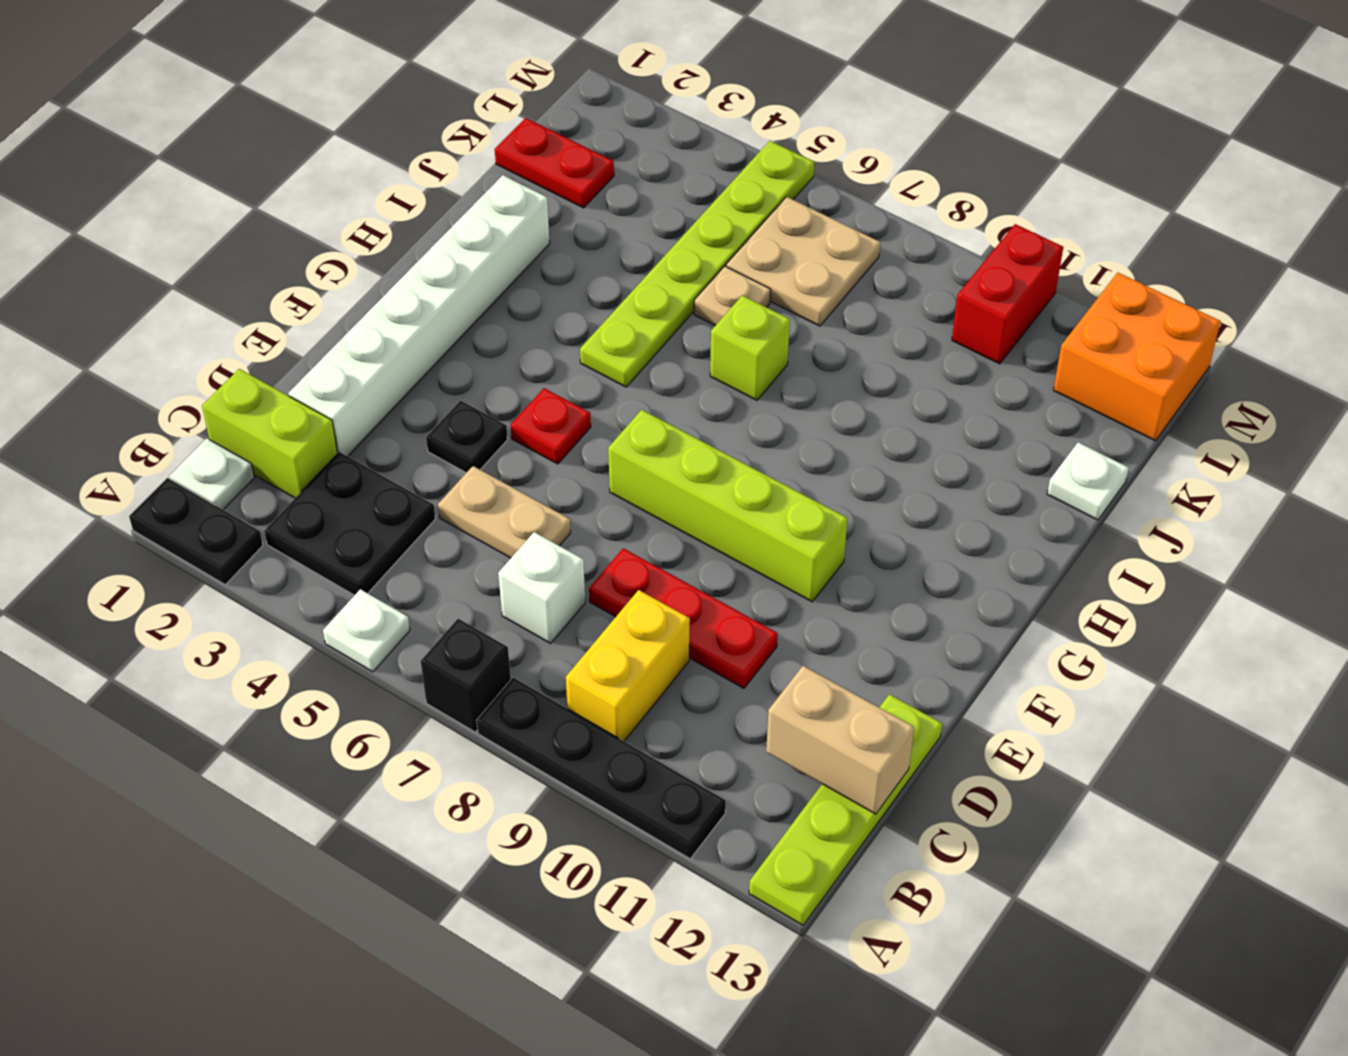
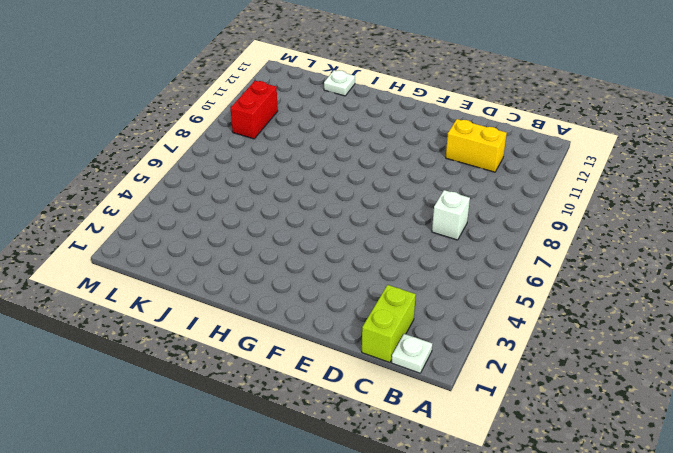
yellow 1x2 brick [446,119,507,172] -> yellow 1x2 brick moved to [566,590,690,741]
red 1x2 brick [231,81,278,139] -> red 1x2 brick turned to [952,224,1063,364]
none -> black 1x2 plate [129,478,263,585]
none -> white 1x1 plate [323,589,410,672]
none -> black 1x1 brick [421,619,511,732]

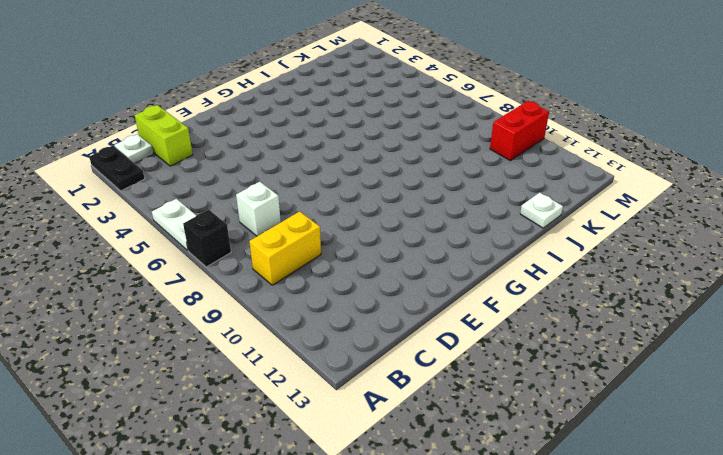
white 1x2 plate [152,199,197,250] -> white 1x1 plate [323,589,410,672]
none -> black 1x4 plate [477,678,726,859]
none -> lime 1x4 plate [749,694,942,925]
none -> black 2x2 plate [264,452,435,595]

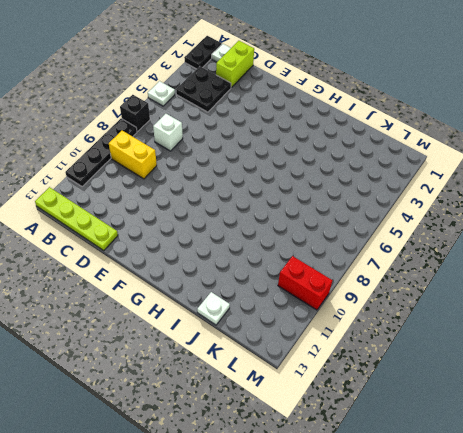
none -> white 1x6 brick [288,175,550,456]
none -> tan 1x2 plate [438,466,571,558]
none -> red 1x3 plate [589,548,778,688]

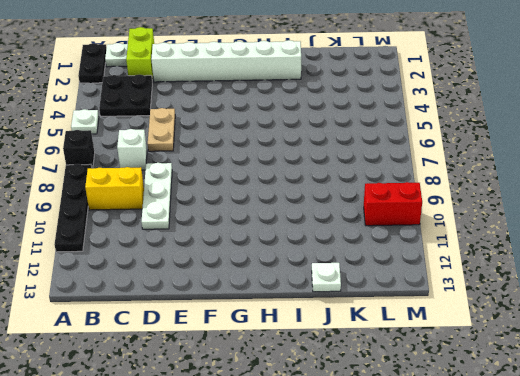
white 1x3 plate [142,163,172,229] -> red 1x3 plate [589,548,778,688]
none -> lime 1x4 plate [749,694,942,925]
none -> black 1x1 plate [426,401,508,473]
none -> red 1x1 plate [511,388,591,464]

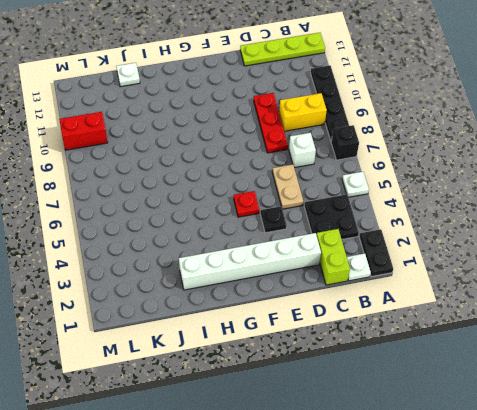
none -> lime 1x4 brick [608,410,848,602]
none -> lime 1x6 plate [580,141,814,387]
none -> lime 1x1 brick [710,295,790,400]

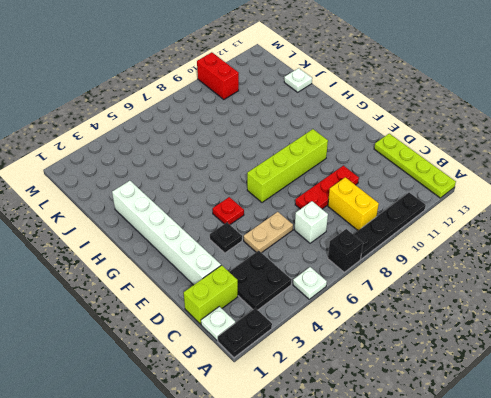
none -> lime 1x6 plate [580,141,814,387]
none -> lime 1x1 brick [710,295,790,400]
none -> tan 1x1 plate [694,266,771,326]

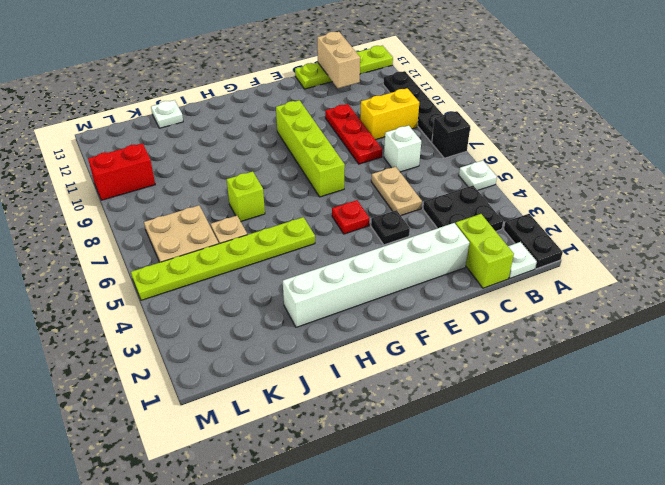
none -> red 1x2 plate [495,118,614,208]
none -> orange 2x2 brick [1054,273,1220,441]

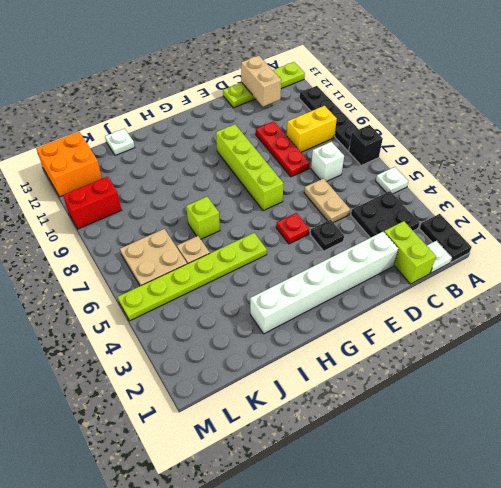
none -> red 1x2 plate [495,118,614,208]

